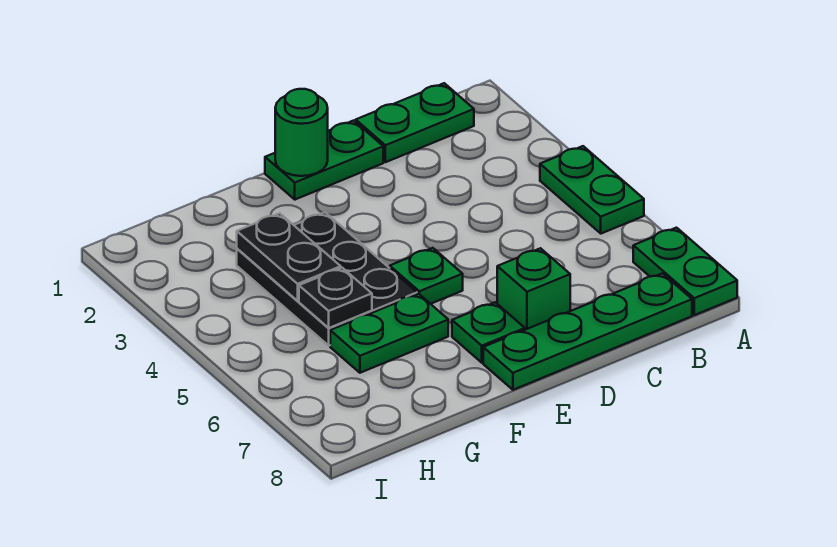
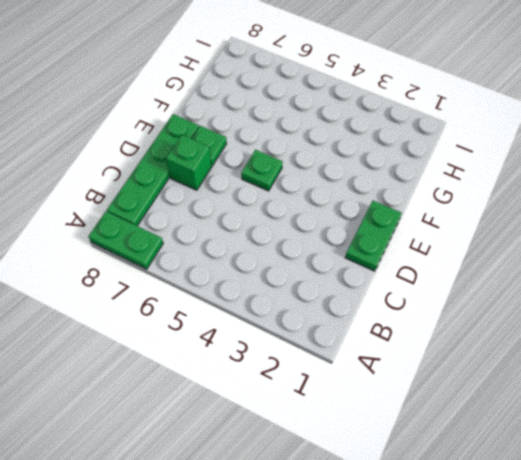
none -> green 1x2 plate [540,146,644,234]
none -> green 1x2 plate [356,83,474,162]
none -> black 2x3 plate [237,212,417,346]

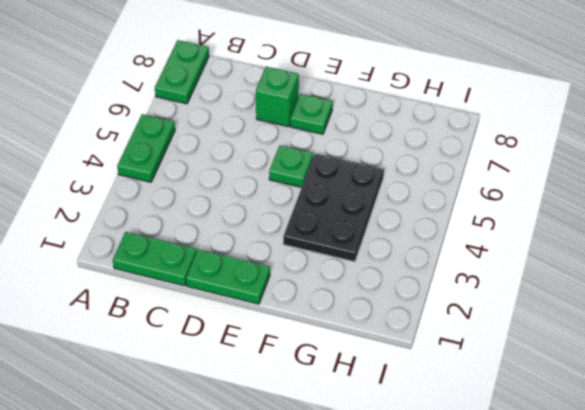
none -> green 1x4 plate [483,273,692,390]
none -> green 1x2 plate [330,294,448,373]
none -> green 1x1 round brick [275,89,328,176]

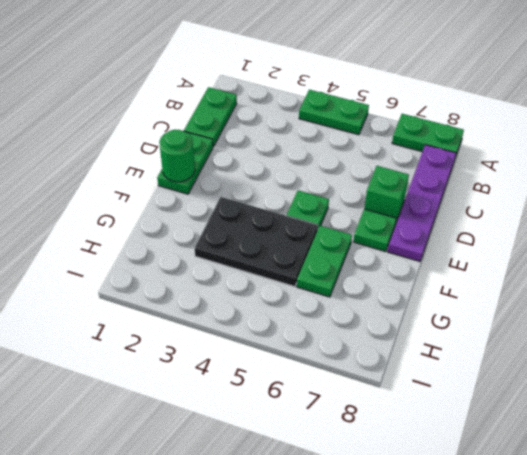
purple 1x4 plate [388,145,456,261] -> green 1x4 plate [483,273,692,390]
none -> black 1x2 plate [237,213,341,301]
none -> black 1x1 plate [299,268,372,328]

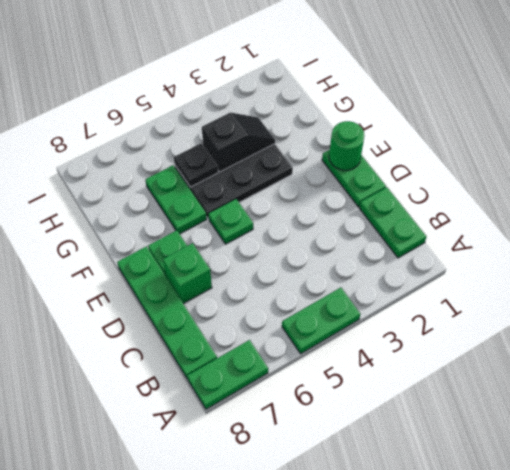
black 1x2 slope [202,112,275,172] -> black 1x2 plate [237,213,341,301]

